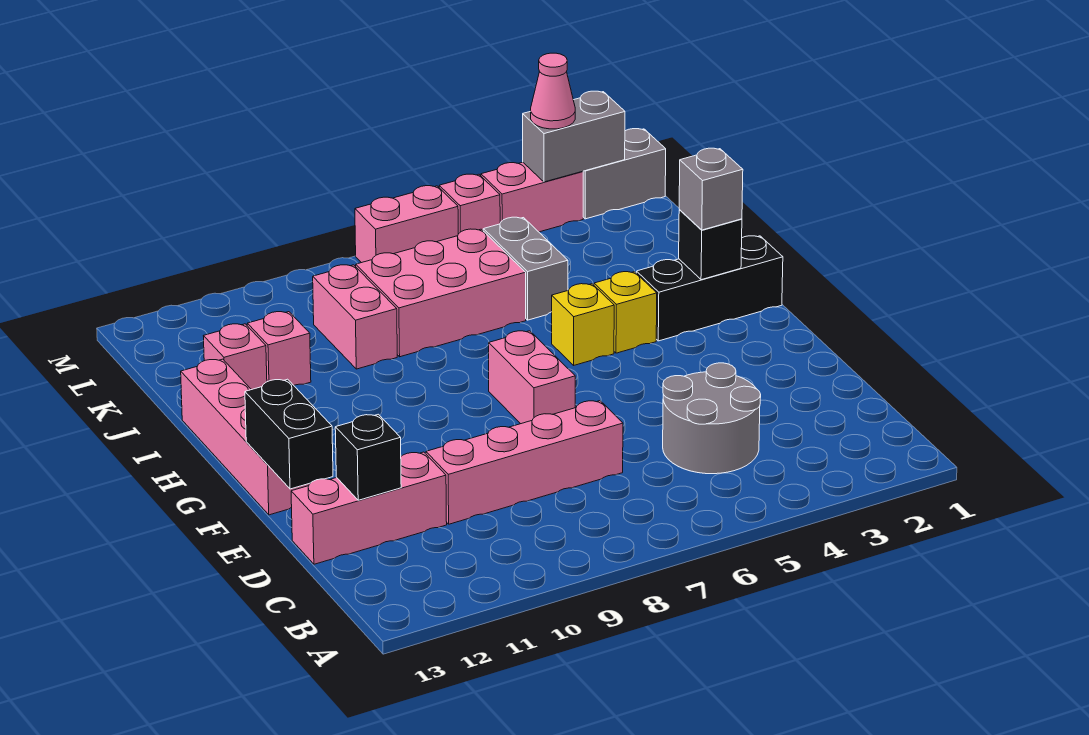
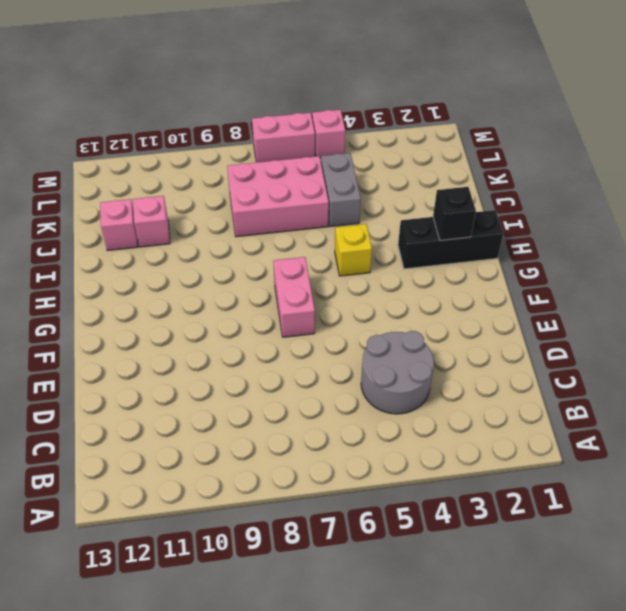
none -> pink 1x4 brick [426,401,623,524]
none -> pink 1x3 brick [291,452,447,564]
none -> pink 1x4 brick [181,359,310,515]

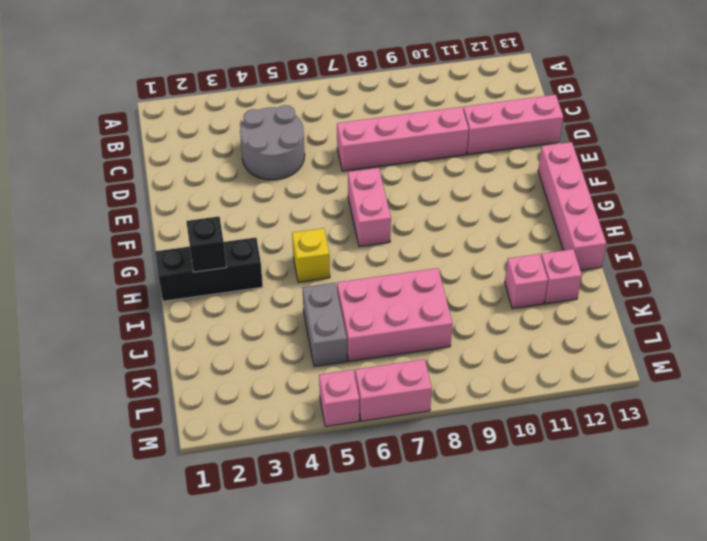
none -> yellow 1x1 brick [594,272,657,353]
none -> pink 1x2 brick [313,265,397,369]
none -> grey 1x2 brick [583,129,666,219]

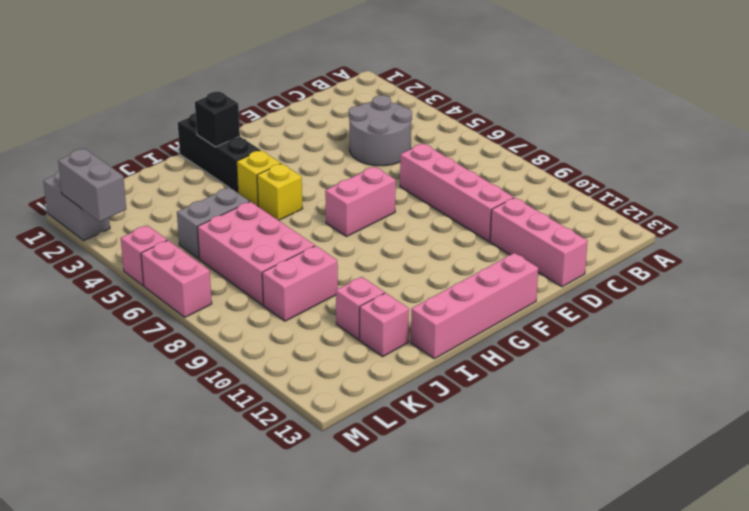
none -> pink 1x2 brick [481,162,583,232]
none -> black 1x1 brick [335,414,401,500]
none -> black 1x2 brick [245,379,333,489]

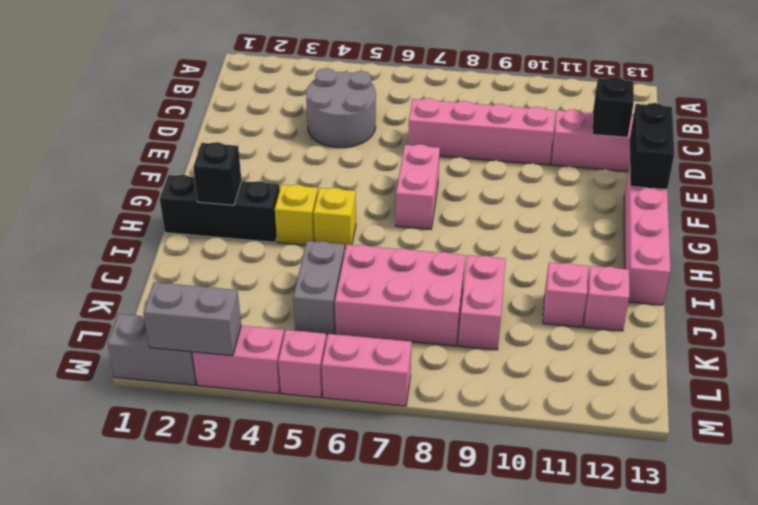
none -> grey 1x1 brick [679,148,743,230]
none -> pink 1x1 cone [531,53,575,129]

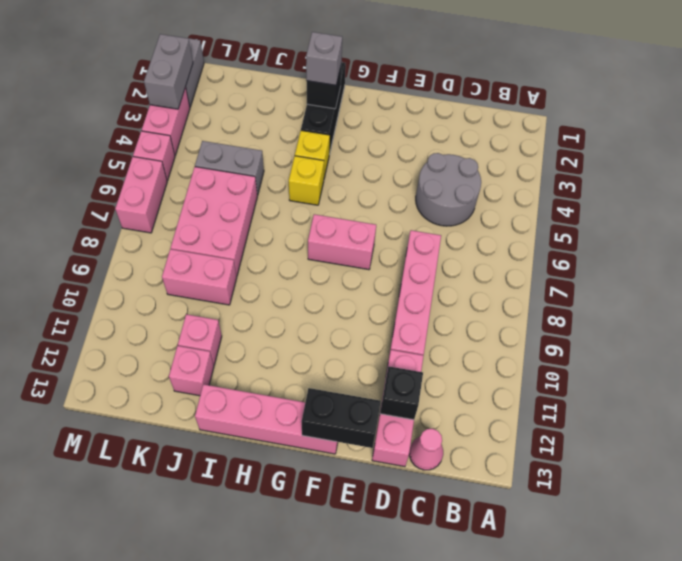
pink 1x1 cone [409,429,443,470] -> pink 1x1 cone moved to [531,53,575,129]

